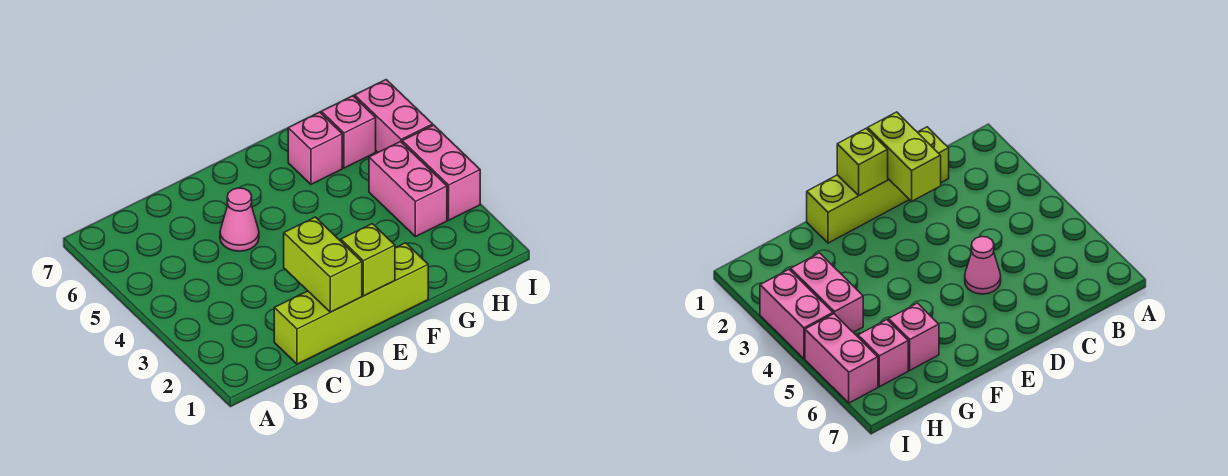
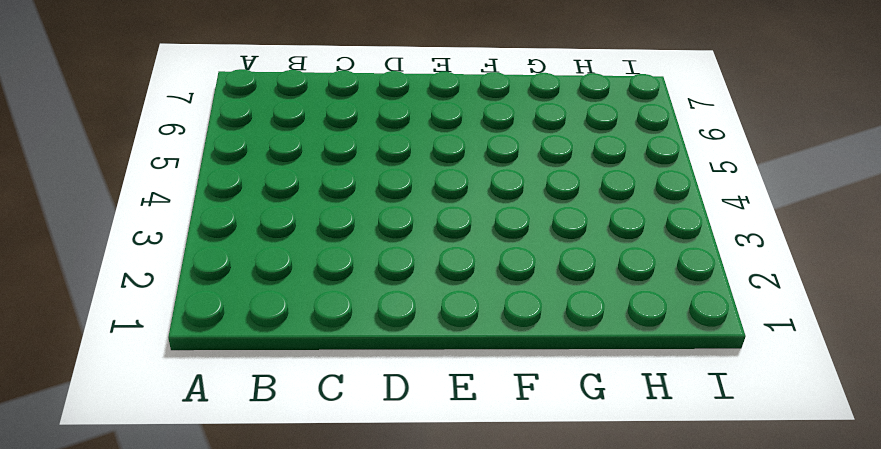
none -> lime 1x4 brick [274,243,428,364]
none -> pink 1x1 cone [220,188,259,251]

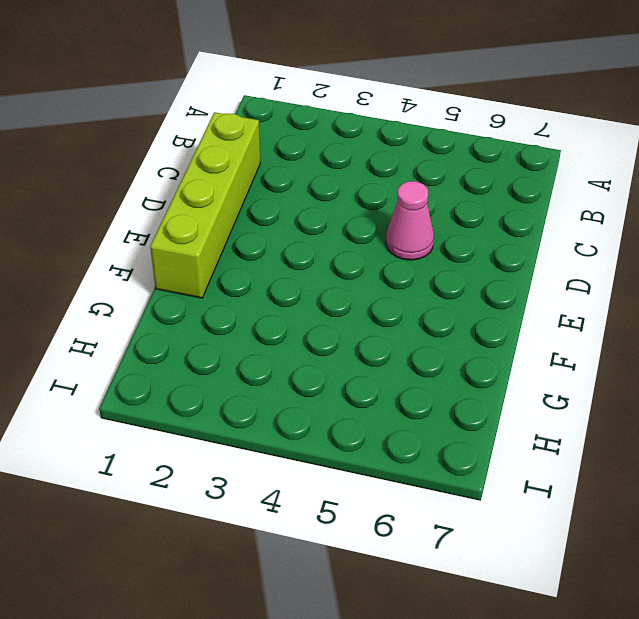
none -> pink 1x1 brick [288,112,342,184]
none -> pink 1x2 brick [369,142,447,237]

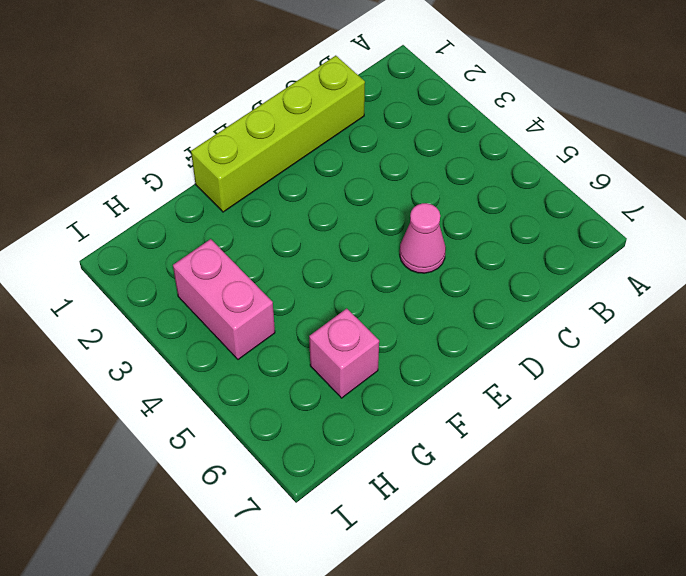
none -> pink 1x1 brick [321,96,376,168]
none -> pink 1x2 brick [402,125,480,220]

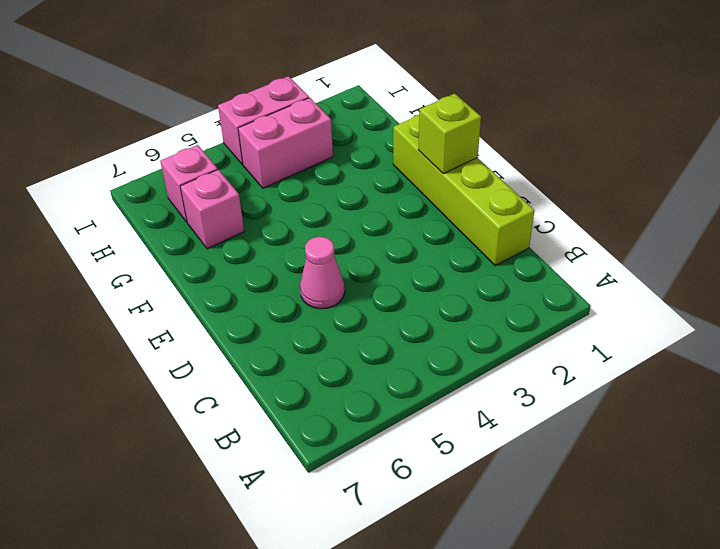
none -> pink 1x2 brick [355,80,433,152]
none -> lime 1x2 brick [284,217,362,312]

